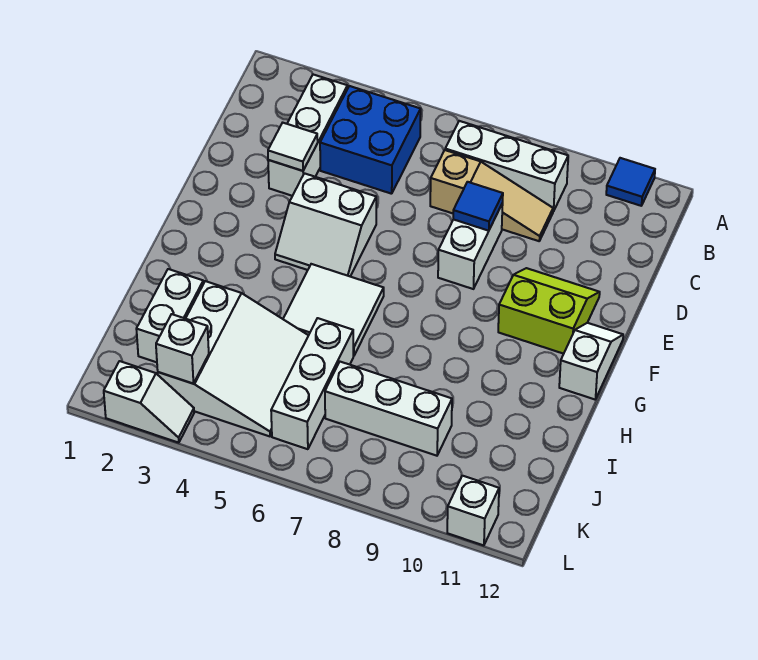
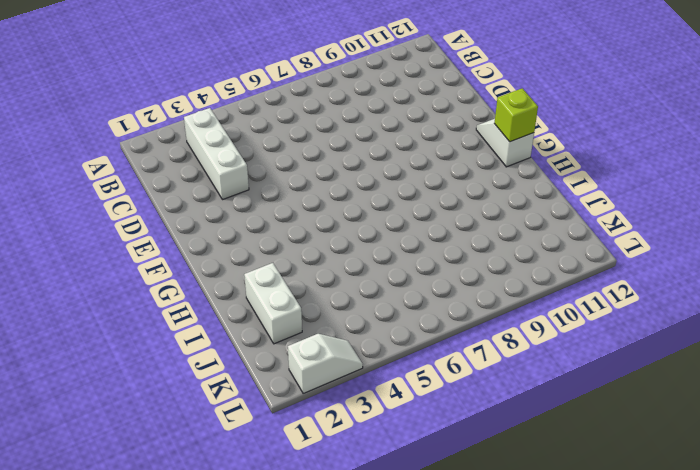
lime 1x1 brick [494,88,538,142] -> none
none -> blue 1x1 tile [606,158,655,206]
none -> blue 2x2 brick [320,86,421,194]
none -> white 1x3 brick [445,121,568,212]

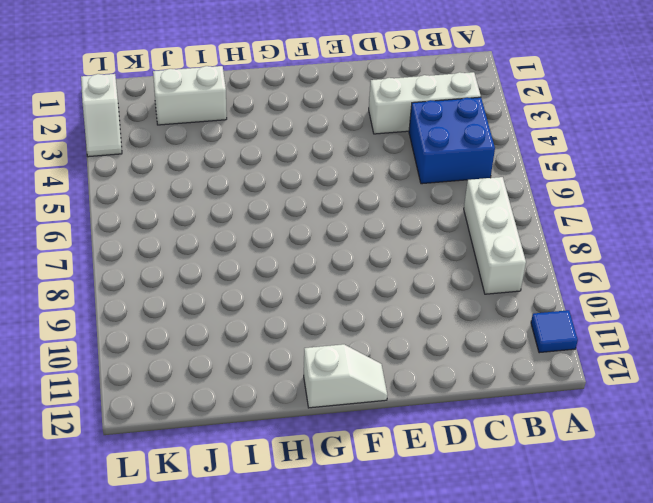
none -> tan 1x3 slope [430,150,553,241]
none -> white 1x2 brick [438,203,503,289]
none -> white 2x2 slope [275,173,376,276]

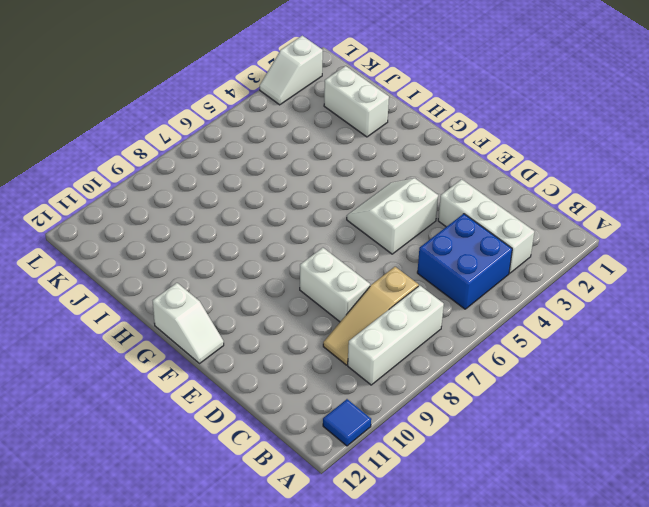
none -> lime 2x2 slope [498,268,600,354]
none -> white 2x2 tile [283,264,384,356]
none -> white 3x3 slope [158,281,309,436]

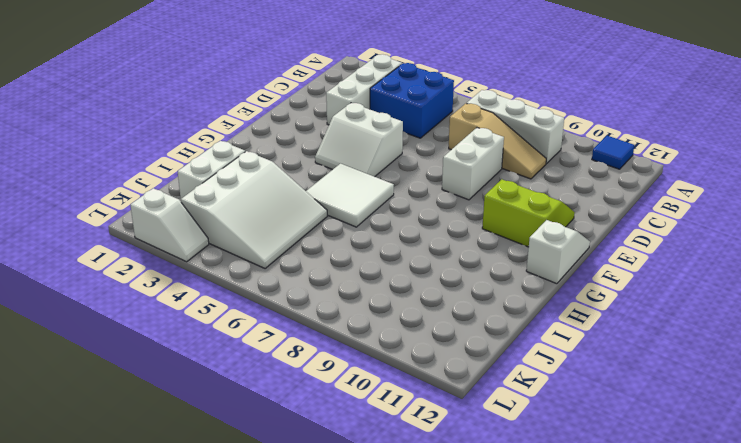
none -> white 1x3 brick [271,318,353,449]
none -> white 1x3 brick [325,362,452,456]
none -> white 1x1 brick [447,476,499,545]

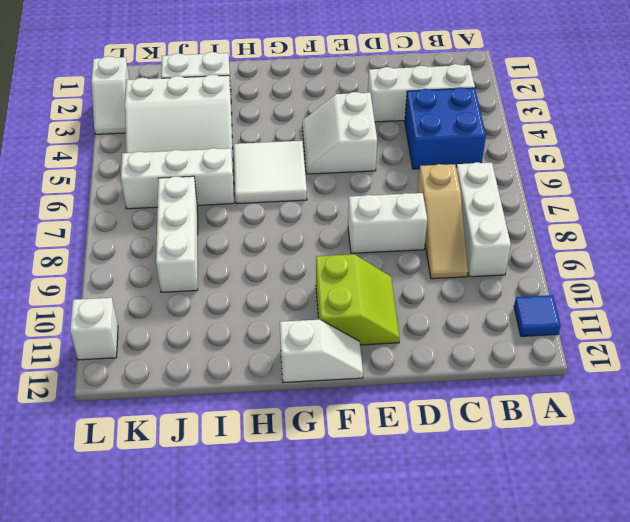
none -> white 1x1 tile [268,123,318,171]
none -> blue 1x1 tile [453,182,503,231]
none -> white 1x1 brick [156,314,209,383]

